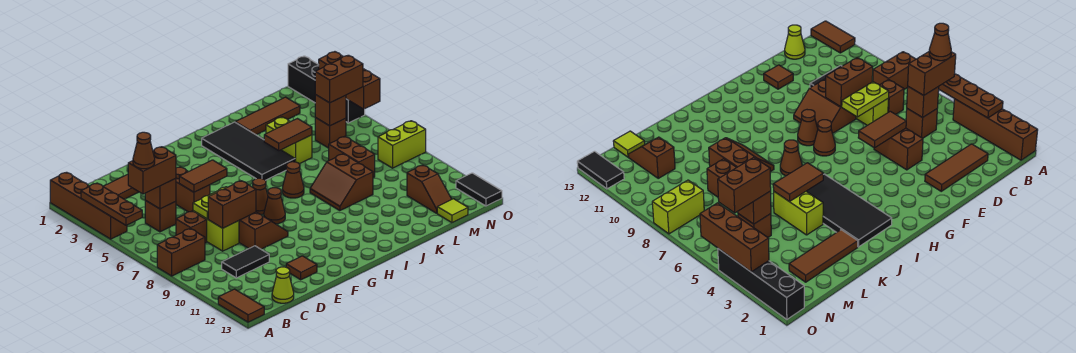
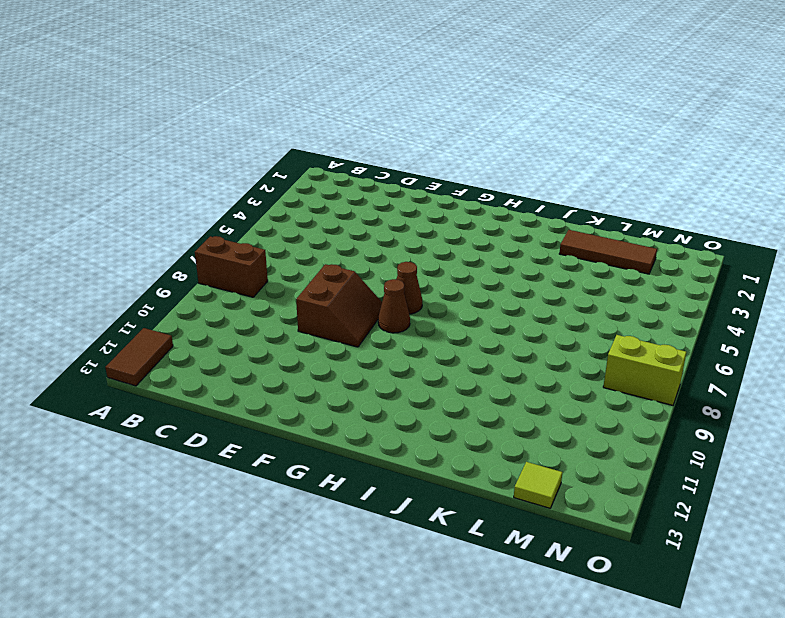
none -> brown 1x4 brick [50,172,127,239]
none -> brown 1x3 tile [103,174,138,199]
none -> brown 1x1 brick [145,200,176,232]
none -> brown 1x1 brick [176,211,207,243]

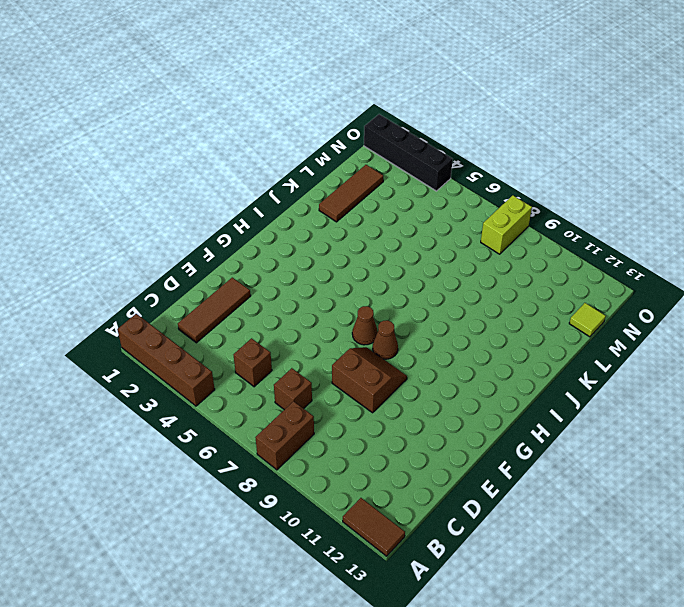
none -> black 1x2 tile [222,246,269,278]
none -> lime 1x1 cone [272,267,294,303]
none -> lime 1x2 brick [193,211,239,251]
none -> brown 1x2 brick [176,167,210,212]

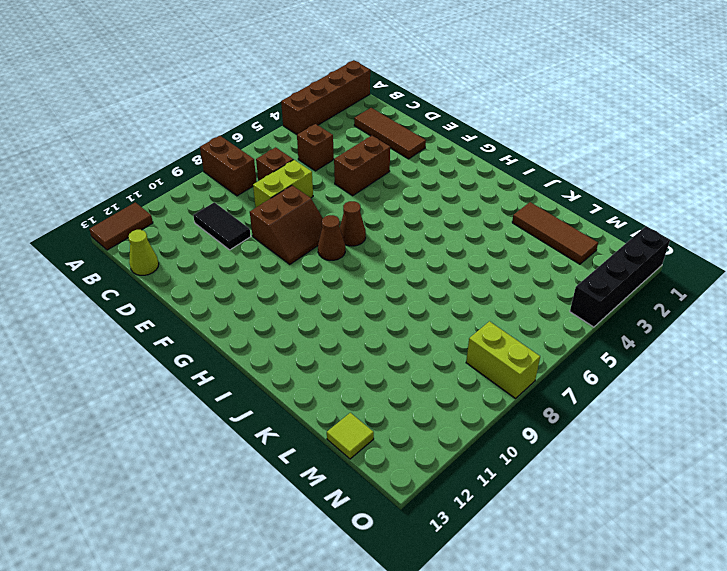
none -> brown 1x1 tile [286,256,317,280]
none -> black 2x4 tile [202,122,295,180]
none -> brown 1x1 cone [282,162,304,198]
none -> brown 2x2 slope [310,154,373,211]

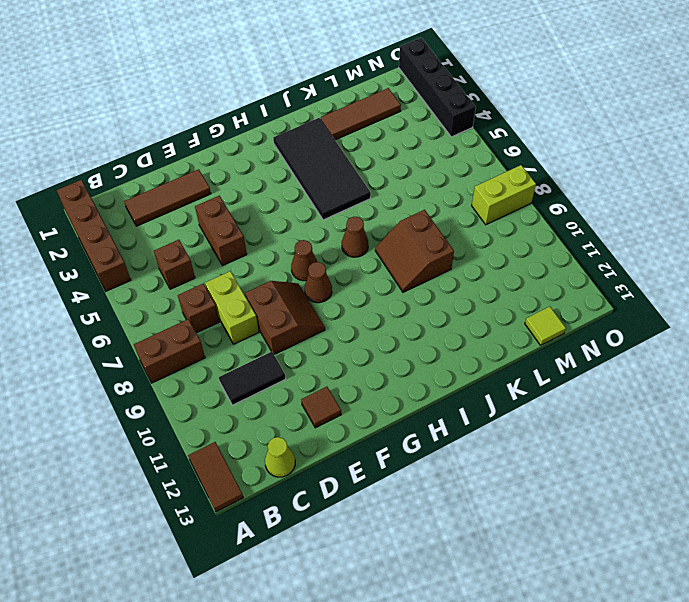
none -> lime 1x2 brick [266,117,312,164]
none -> brown 1x2 brick [329,136,375,178]
none -> brown 1x1 brick [315,118,346,148]
none -> brown 1x2 slope [407,165,452,213]

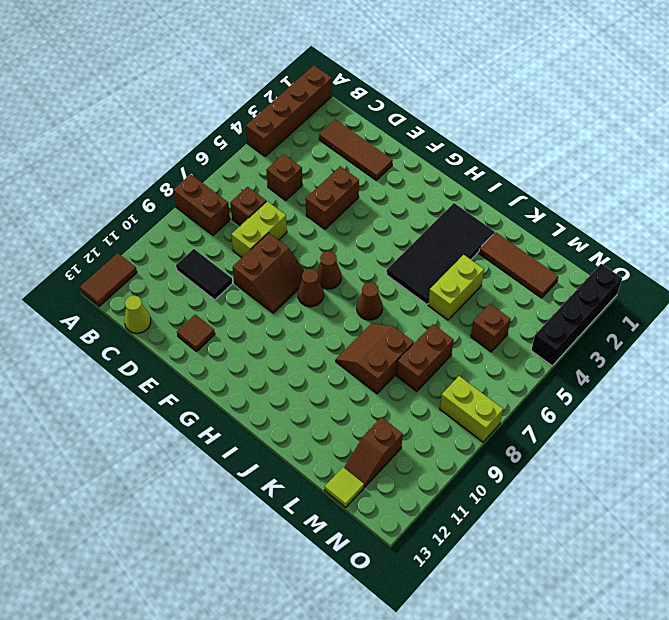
none -> black 1x2 tile [456,173,502,206]
none -> brown 1x3 plate [81,183,142,225]
none -> brown 1x1 brick [145,178,176,209]
none -> lime 1x2 plate [193,187,227,219]

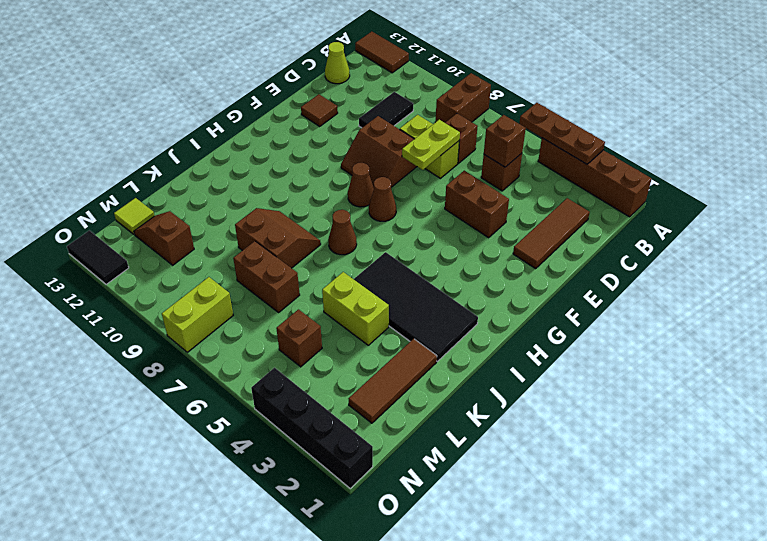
none -> brown 1x2 brick [208,181,256,228]
none -> brown 1x2 tile [179,160,227,192]
none -> brown 1x2 tile [264,119,312,151]
none -> brown 1x1 brick [315,95,346,126]

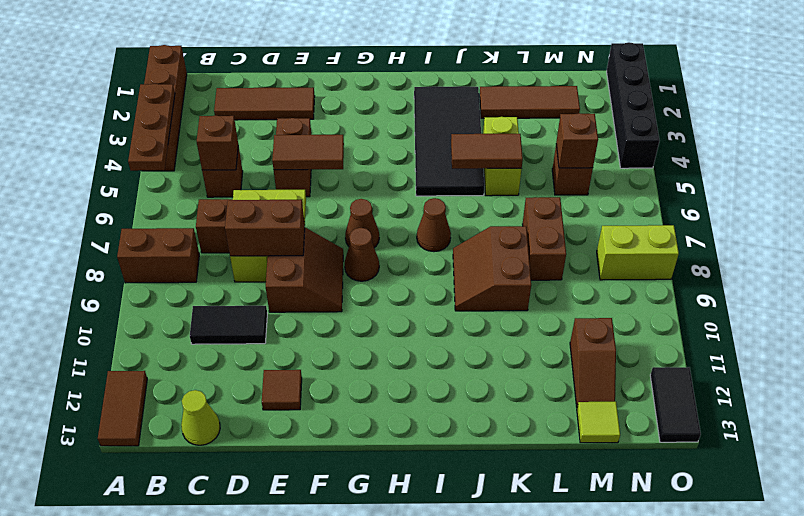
none -> brown 1x3 brick [319,52,380,109]
none -> brown 1x2 brick [128,147,176,194]
none -> brown 1x2 brick [315,55,363,103]
none -> brown 1x1 cone [133,132,155,169]

